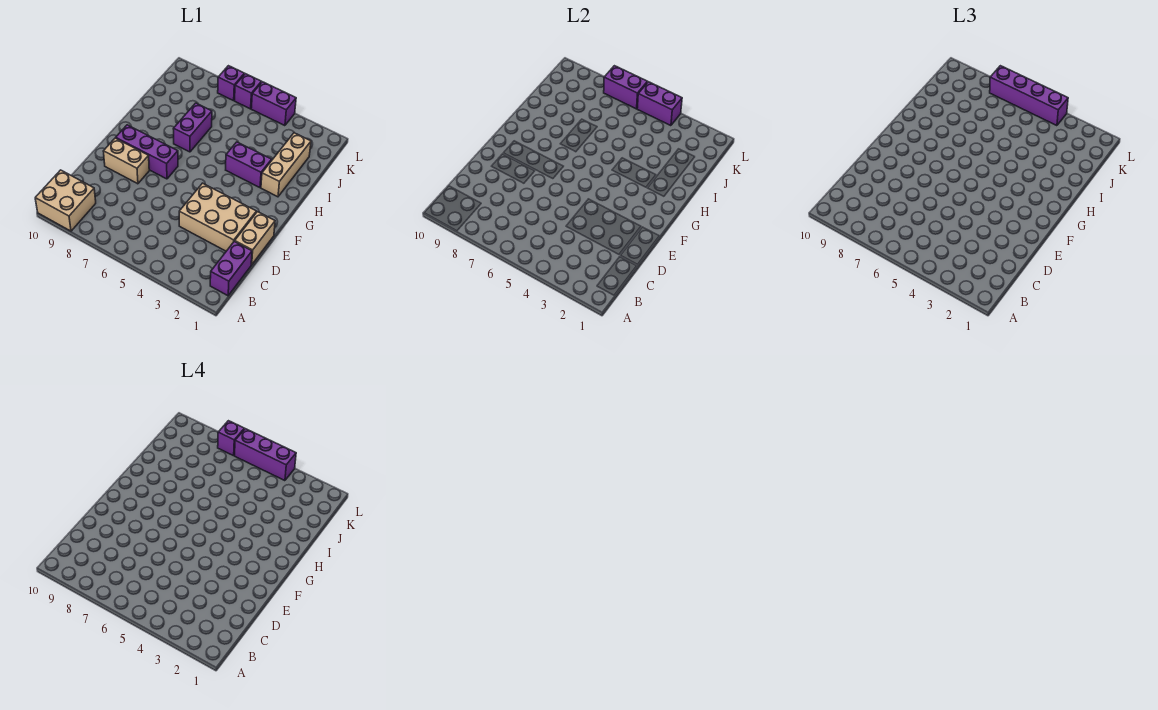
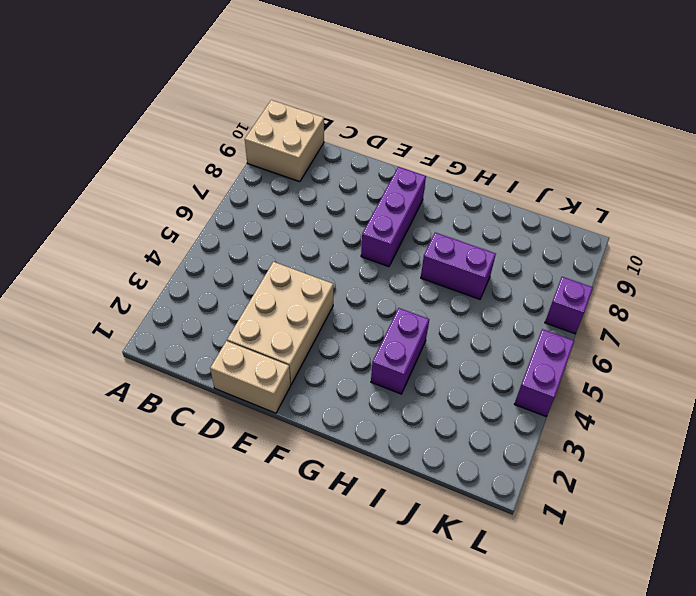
none -> purple 1x2 brick [210,241,252,296]
none -> tan 1x2 brick [103,138,149,184]
none -> tan 1x3 brick [261,133,311,197]

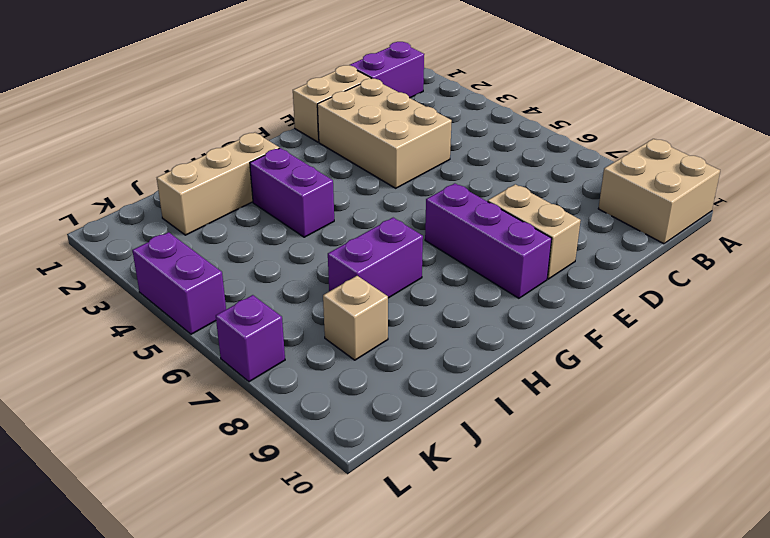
tan 1x1 brick [323,276,388,360] -> none
none -> purple 1x1 brick [235,74,261,109]
none -> purple 1x2 brick [637,82,682,126]
none -> purple 1x2 brick [604,66,647,109]

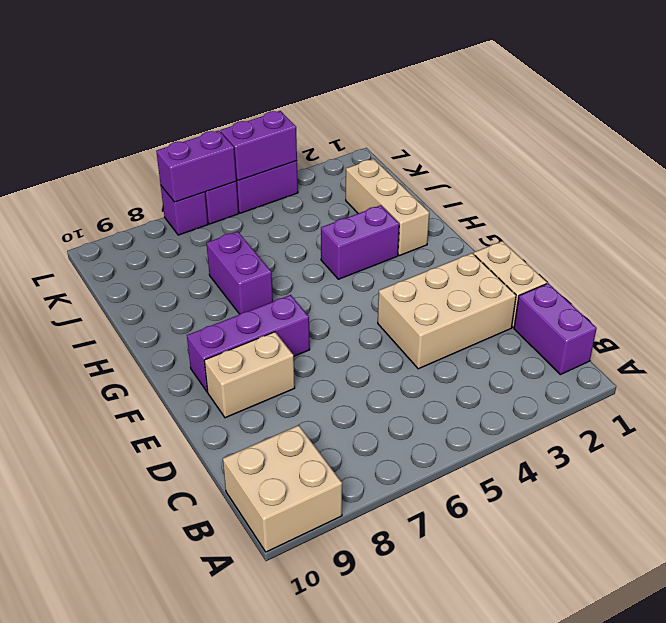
none -> purple 1x4 brick [990,66,1068,126]
none -> purple 1x3 brick [235,429,296,481]
none -> purple 1x1 brick [218,421,244,456]

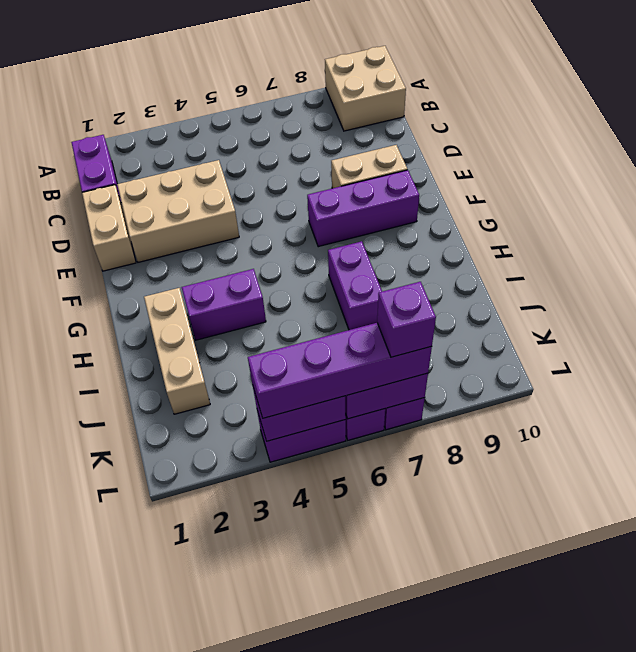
none -> purple 1x3 brick [235,429,296,481]

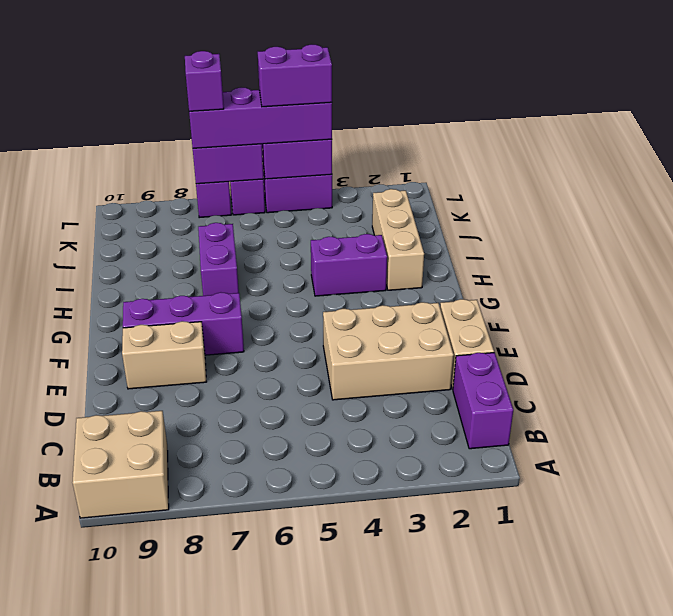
purple 1x2 brick [258,44,332,107] -> purple 1x3 brick [235,429,296,481]

